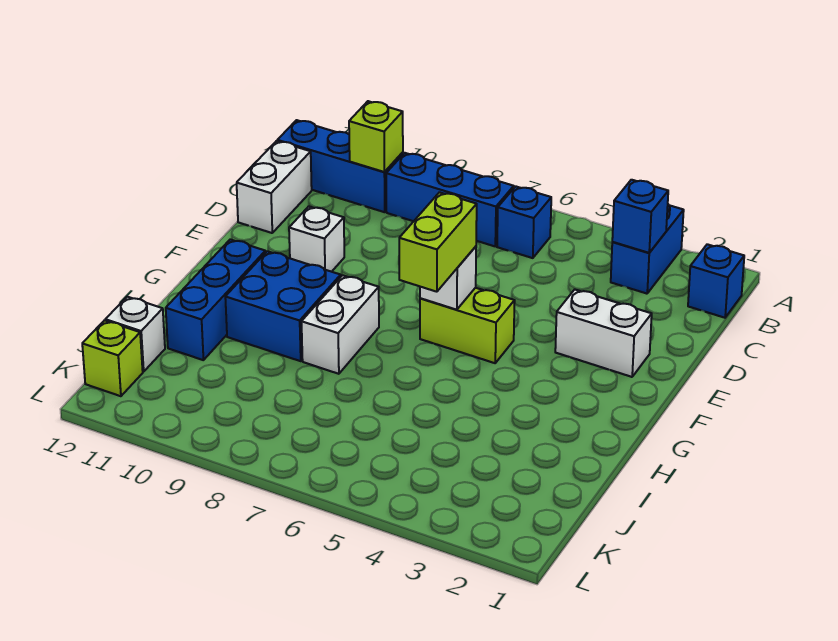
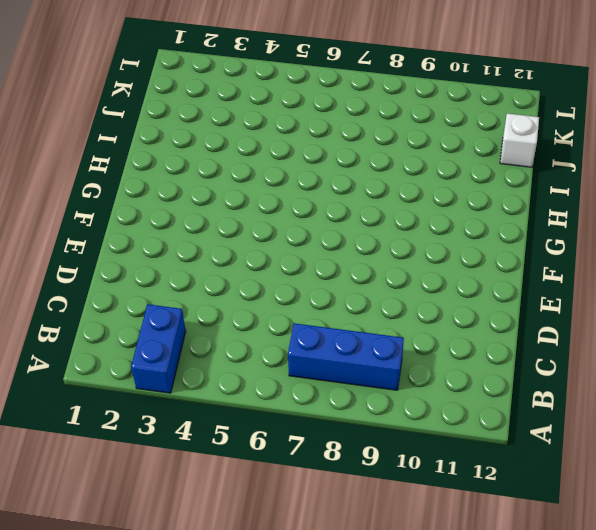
none -> blue 1x1 brick [688,244,744,318]
none -> blue 1x1 brick [497,186,551,258]
none -> blue 1x3 brick [277,120,403,212]

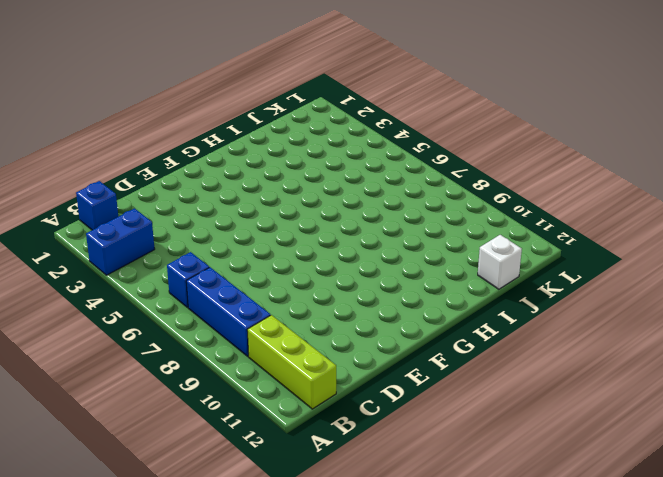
lime 1x3 brick [247,315,336,409] -> blue 1x3 brick [277,120,403,212]
none -> white 1x2 brick [237,141,312,233]
none -> white 1x2 brick [555,290,652,377]
none -> white 1x1 brick [289,206,344,272]

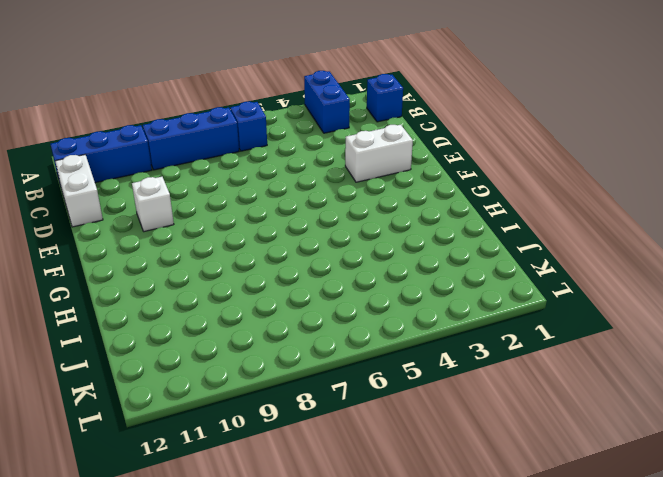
none -> lime 1x2 brick [420,288,515,363]
none -> white 1x2 brick [302,275,379,374]
none -> blue 2x2 brick [225,251,341,361]

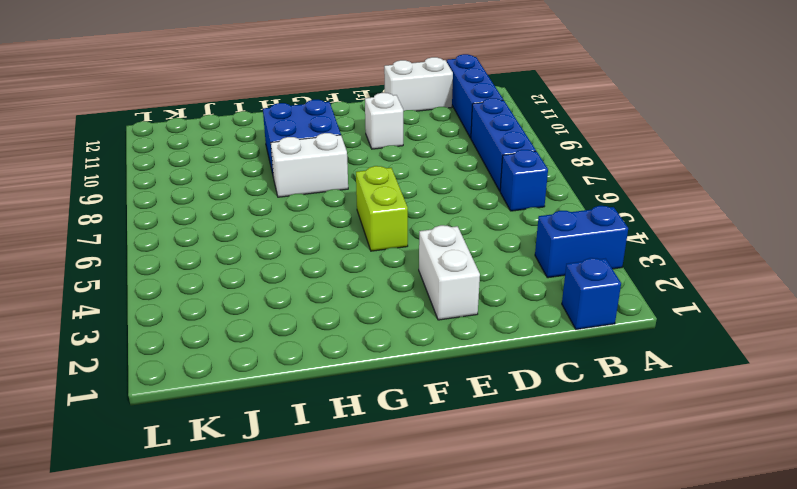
none -> blue 1x3 brick [166,239,265,360]
none -> white 1x1 brick [105,297,165,372]
none -> lime 1x1 brick [82,320,143,396]

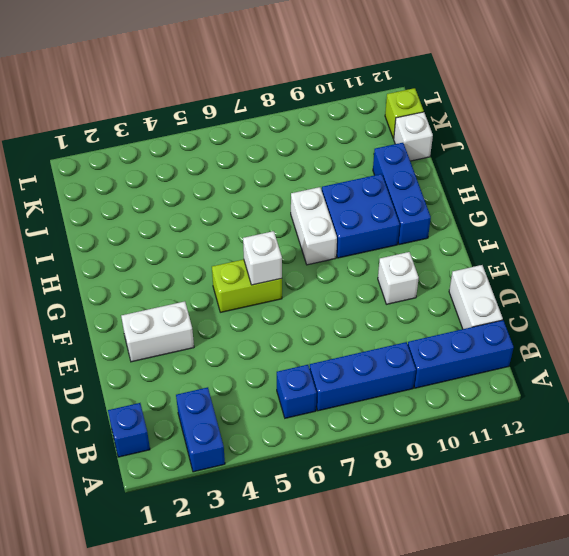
none -> blue 1x1 brick [612,180,668,253]
none -> lime 1x1 brick [349,101,403,172]
none -> lime 1x2 brick [399,192,477,292]

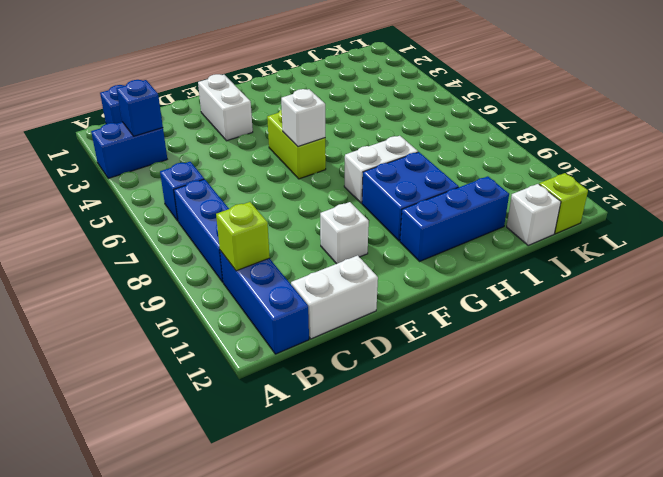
none -> lime 1x2 brick [399,192,477,292]

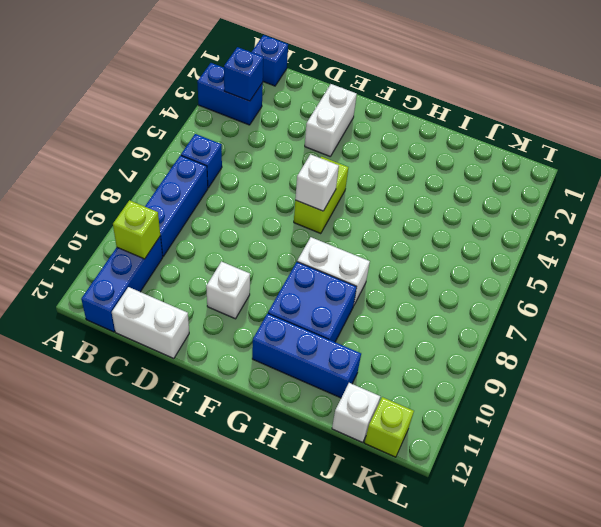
none -> lime 1x2 brick [399,192,477,292]

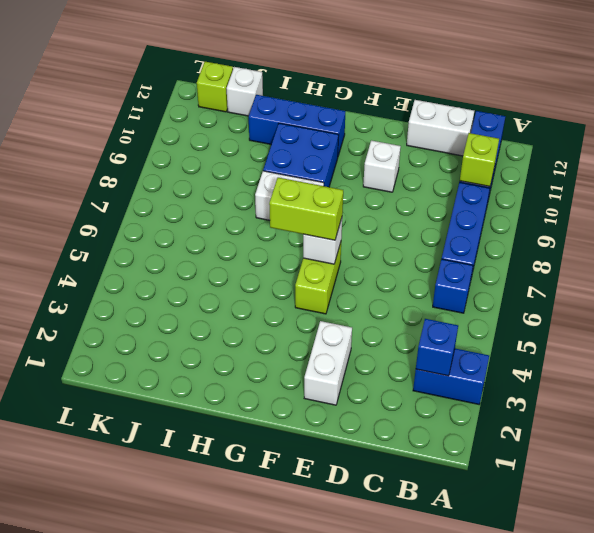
none -> blue 1x1 brick [688,244,744,318]

